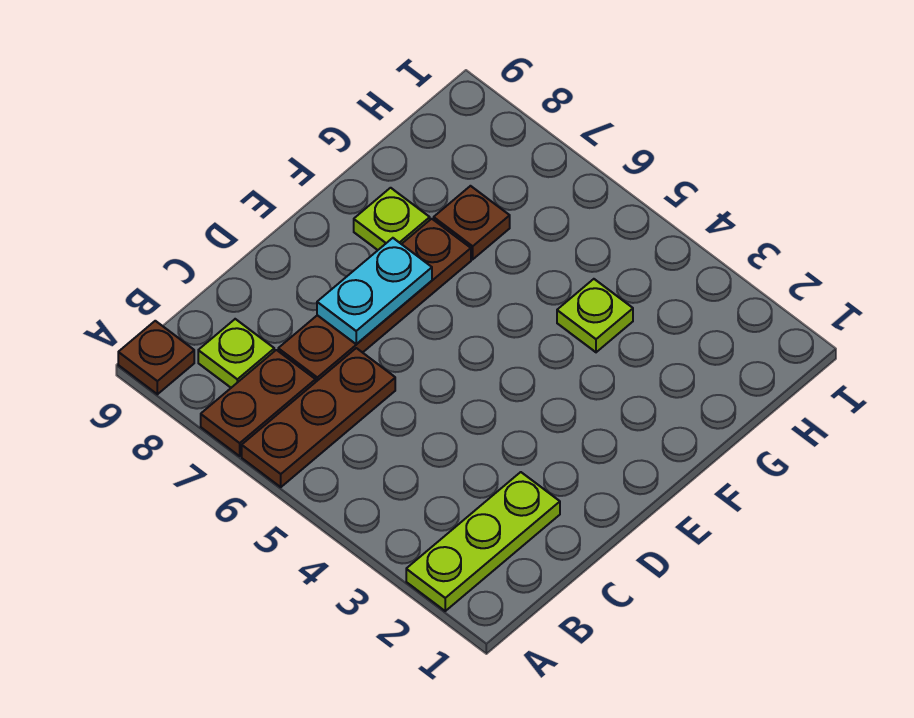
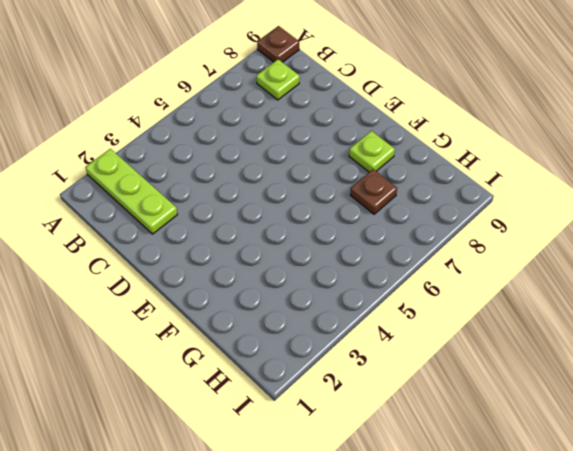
none -> brown 1x3 plate [242,348,395,487]
none -> brown 1x2 plate [201,350,316,456]

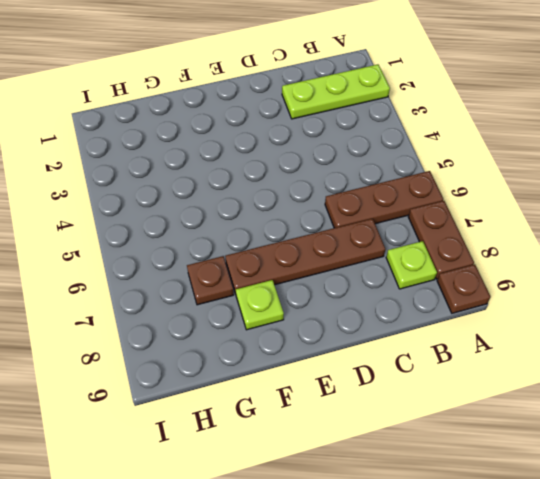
brown 1x2 plate [408,201,474,279] -> brown 1x2 plate turned to [201,350,316,456]
none -> lime 1x1 plate [557,279,633,352]
none -> cyan 1x2 plate [317,238,432,344]

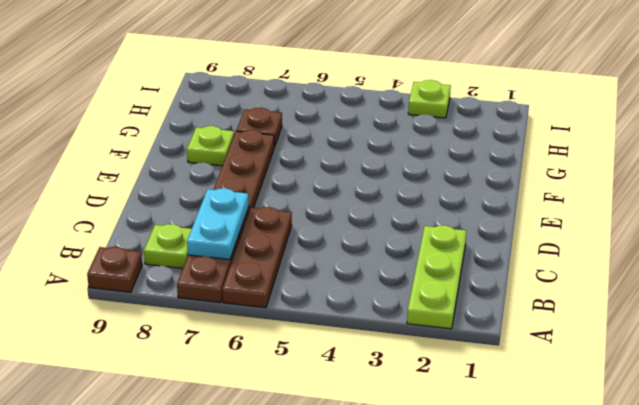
cyan 1x2 plate [187,188,249,260] -> cyan 1x2 plate moved to [317,238,432,344]
lime 1x1 plate [408,80,451,118] -> lime 1x1 plate moved to [557,279,633,352]

